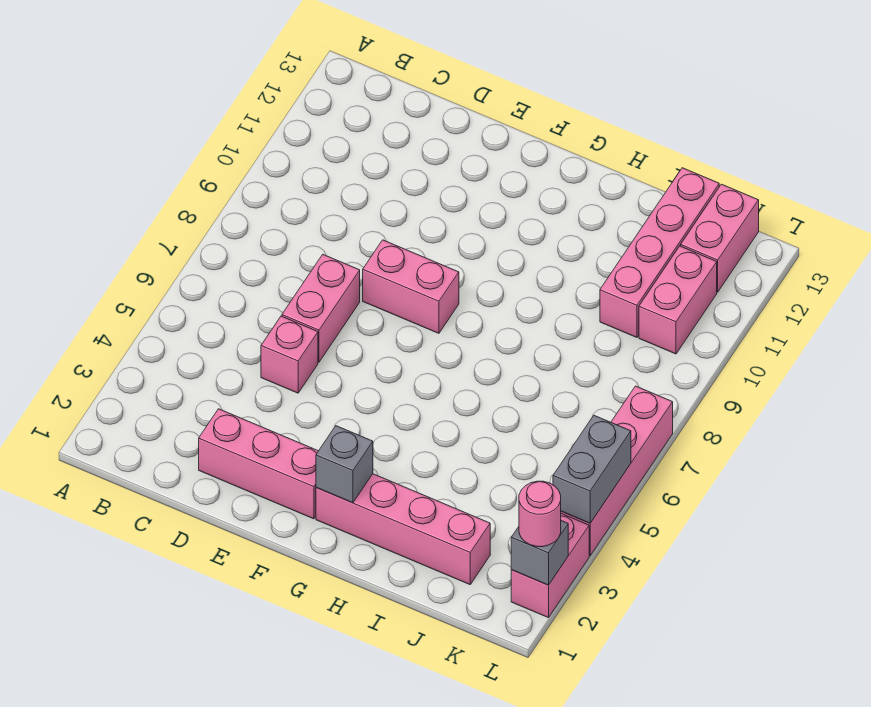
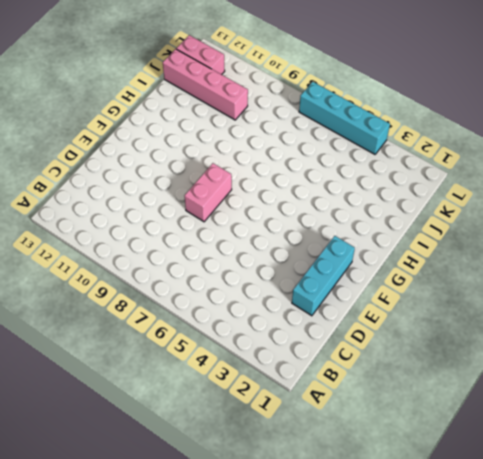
cyan 1x3 brick [292,236,355,316] -> pink 1x3 brick [199,409,318,519]
cyan 1x4 brick [299,82,390,154] -> pink 1x4 brick [561,386,673,556]
none -> pink 1x1 brick [261,316,318,393]
none -> pink 1x2 brick [282,255,360,362]
none -> pink 1x4 brick [316,474,490,584]

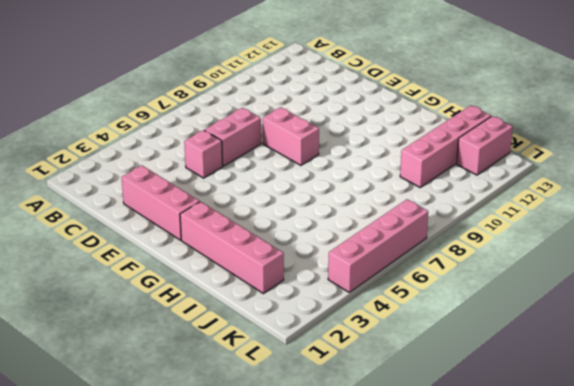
none -> pink 1x2 brick [639,246,717,354]
none -> pink 1x2 brick [511,514,589,618]
none -> grey 1x1 brick [316,426,373,503]

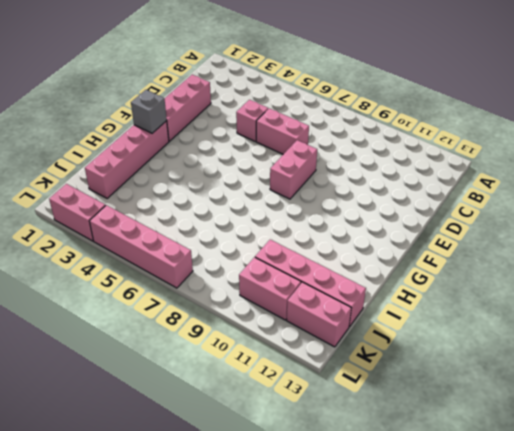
none -> grey 1x1 brick [511,521,568,585]
none -> grey 1x2 brick [553,416,631,523]
none -> pink 1x1 round brick [519,481,561,547]

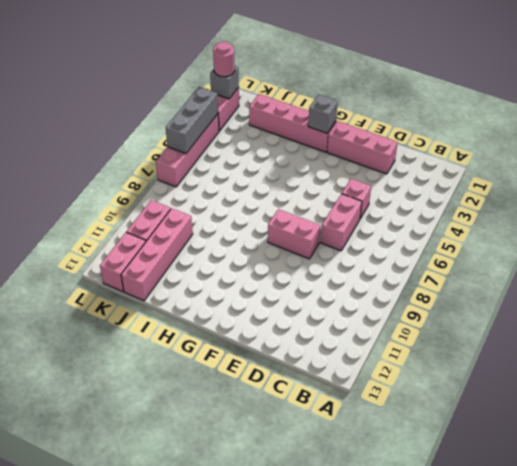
grey 1x3 brick [166,87,219,153] -> grey 1x2 brick [553,416,631,523]

